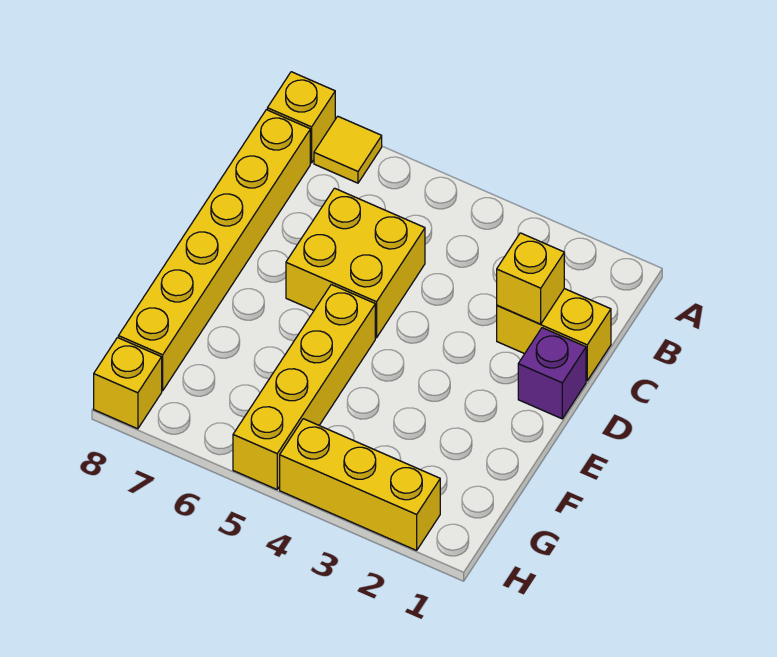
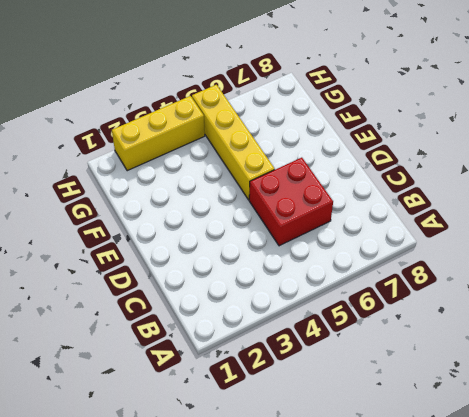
red 2x2 brick [249,158,333,246] -> yellow 2x2 brick [286,188,425,338]
none -> yellow 1x1 tile [314,116,382,183]
none -> yellow 1x1 brick [267,72,335,163]

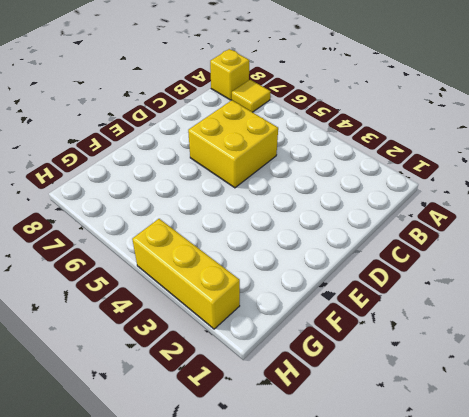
none -> yellow 1x6 brick [118,110,310,391]
none -> yellow 1x2 brick [497,289,611,381]

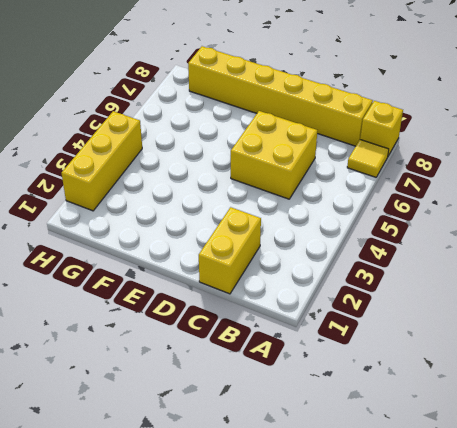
none -> purple 1x1 brick [518,328,586,419]
none -> yellow 1x4 brick [233,284,375,489]

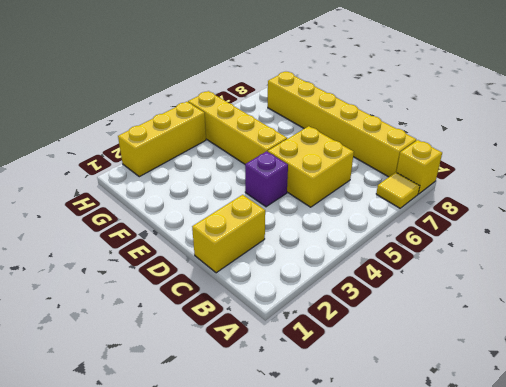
purple 1x1 brick [245,151,288,207] -> purple 1x1 brick moved to [518,328,586,419]
none -> yellow 1x1 brick [94,338,162,429]
none -> yellow 1x1 brick [497,233,564,324]

